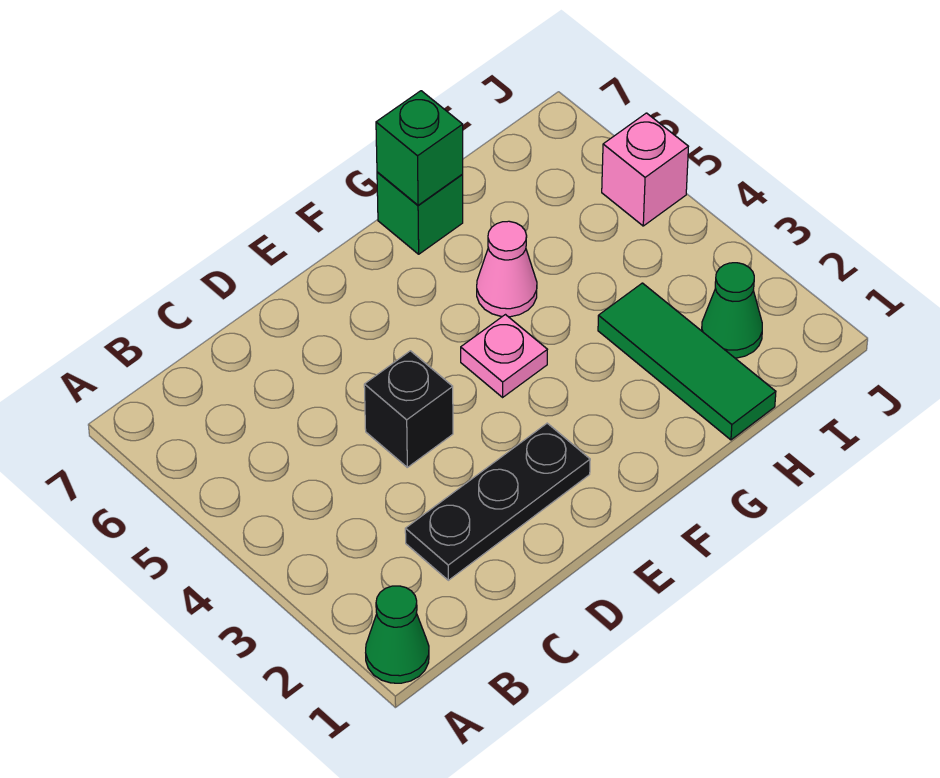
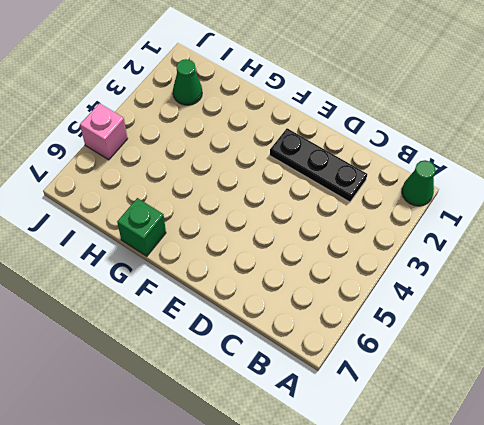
none -> black 1x1 brick [364,351,453,467]
none -> pink 1x1 plate [461,315,547,397]

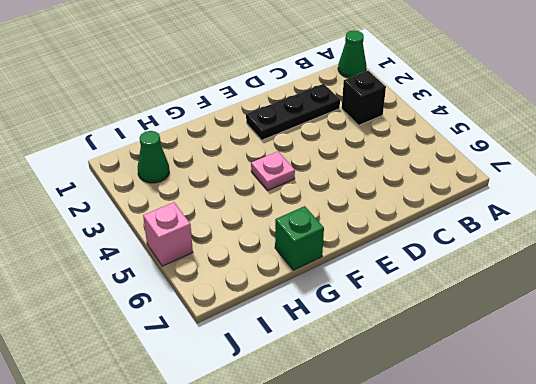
black 1x1 brick [342,71,386,125] -> black 1x1 brick moved to [364,351,453,467]
none -> pink 1x1 cone [477,221,537,317]
none -> green 1x3 tile [598,283,776,440]

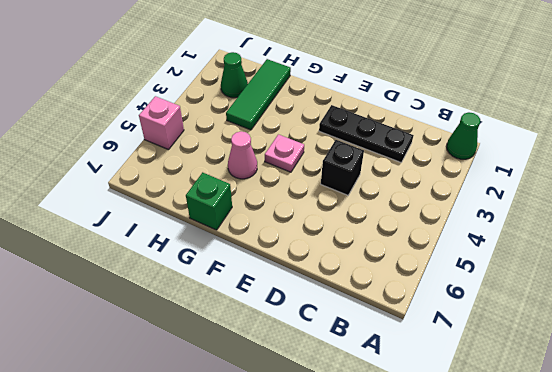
none -> green 1x1 brick [376,91,463,205]

